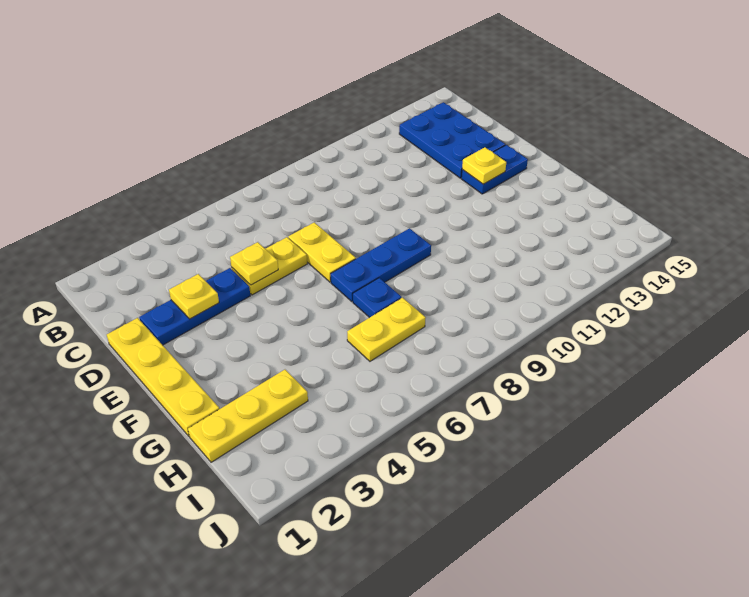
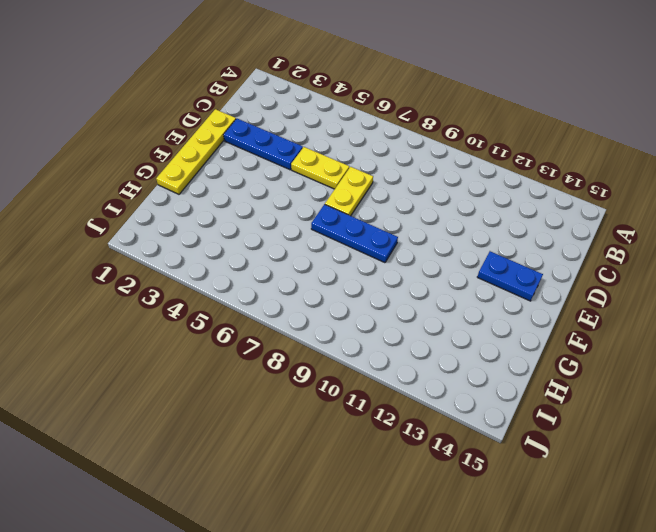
none -> blue 2x3 plate [399,102,505,178]
none -> blue 1x1 plate [353,278,401,318]
none -> yellow 1x3 plate [188,370,308,462]

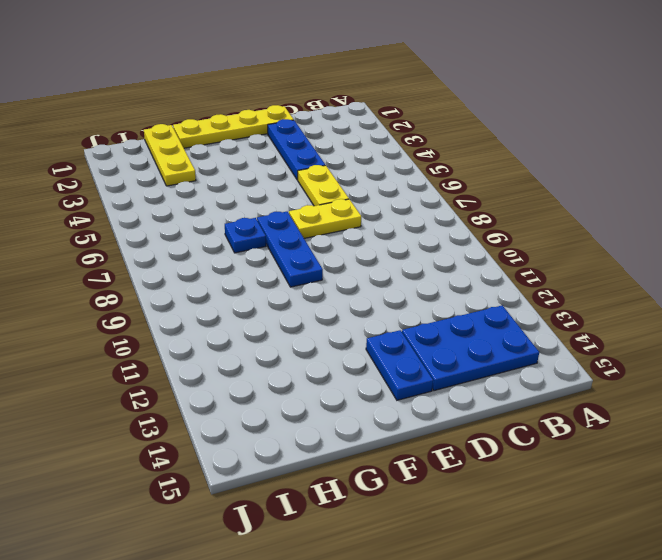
none -> yellow 1x2 plate [347,298,426,361]
none -> yellow 1x1 plate [169,274,219,319]
none -> yellow 1x1 plate [230,242,278,285]

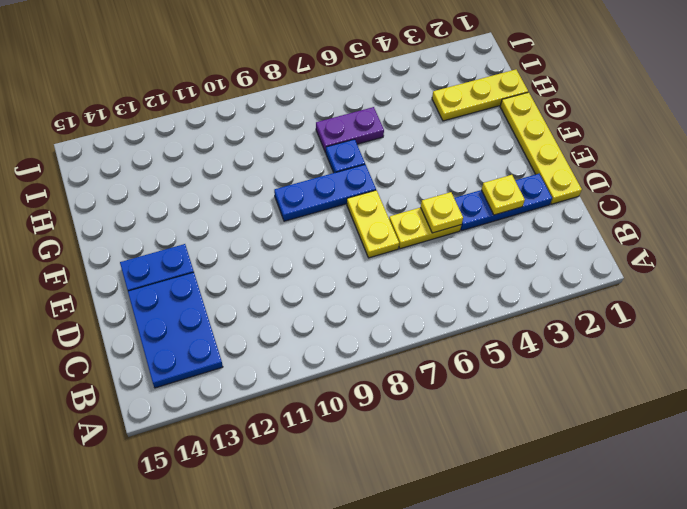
purple 1x2 plate [316,107,384,153] -> yellow 1x2 plate [347,298,426,361]
none -> yellow 1x1 plate [462,147,506,184]

